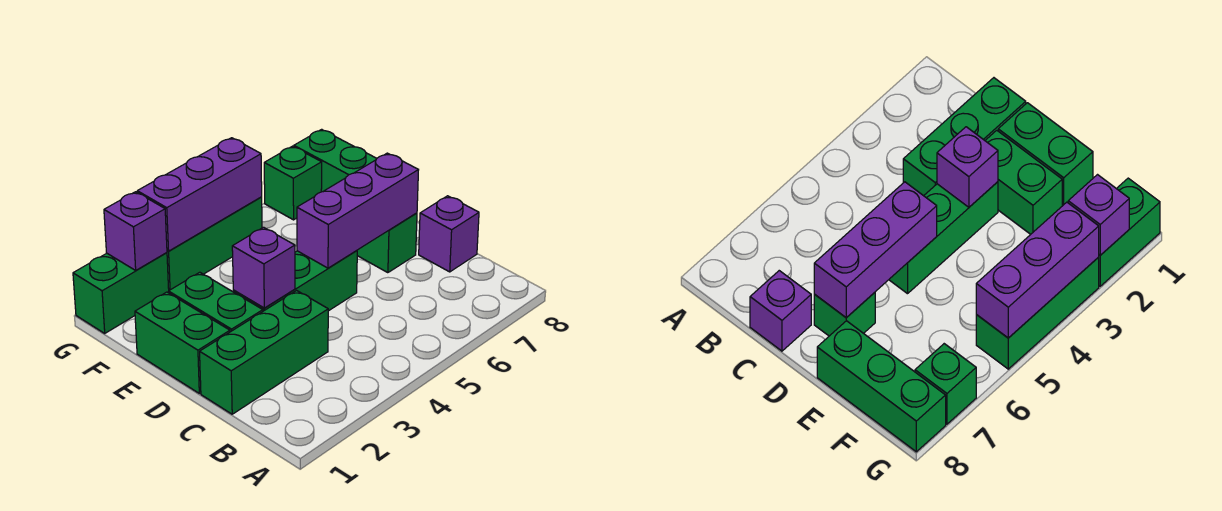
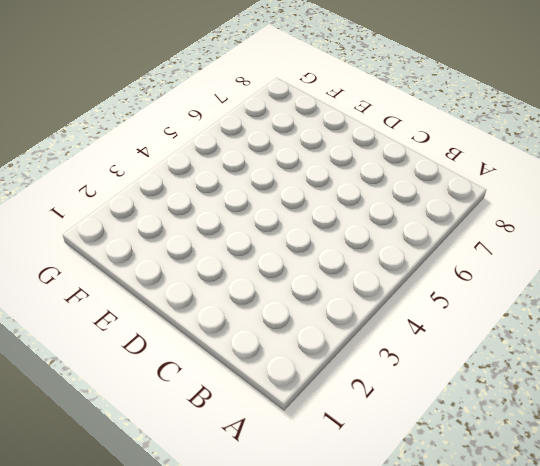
none -> green 1x3 brick [200,291,328,414]
none -> purple 1x1 brick [419,196,479,272]
none -> green 1x2 brick [135,292,230,393]

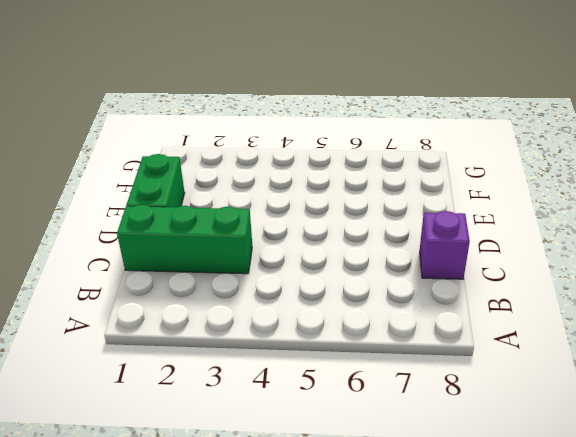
none -> green 1x2 brick [169,272,263,332]
none -> green 1x3 brick [233,251,357,311]
none -> green 1x1 brick [357,213,417,273]

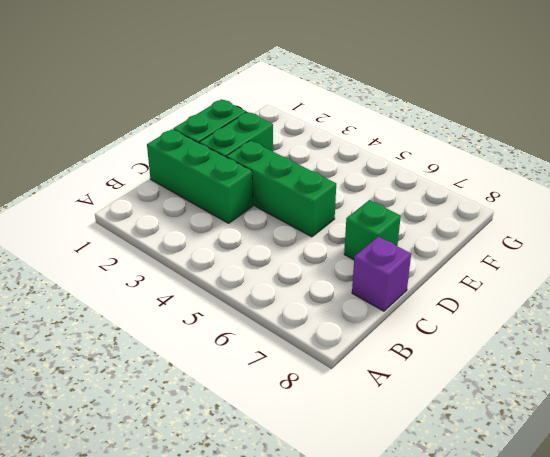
none -> green 1x3 brick [294,129,377,192]
none -> green 1x2 brick [73,253,169,333]
none -> green 1x3 brick [167,197,262,290]

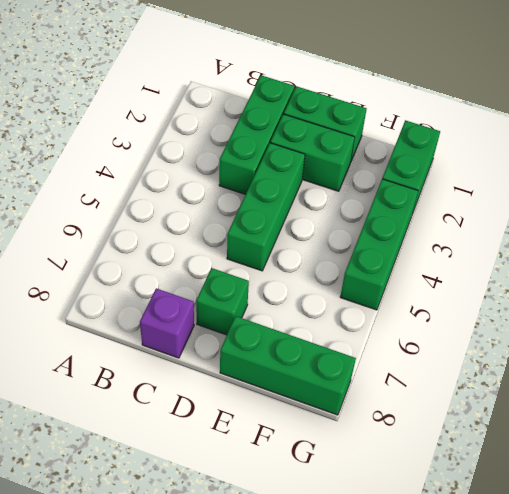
none -> green 1x1 brick [264,146,322,220]
none -> purple 1x1 brick [232,227,295,308]
none -> purple 1x3 brick [297,153,418,268]

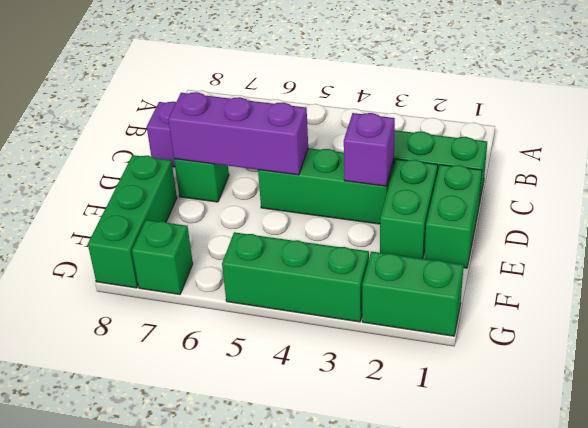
none -> purple 1x1 brick [104,192,167,270]
none -> purple 1x3 brick [137,138,262,251]

